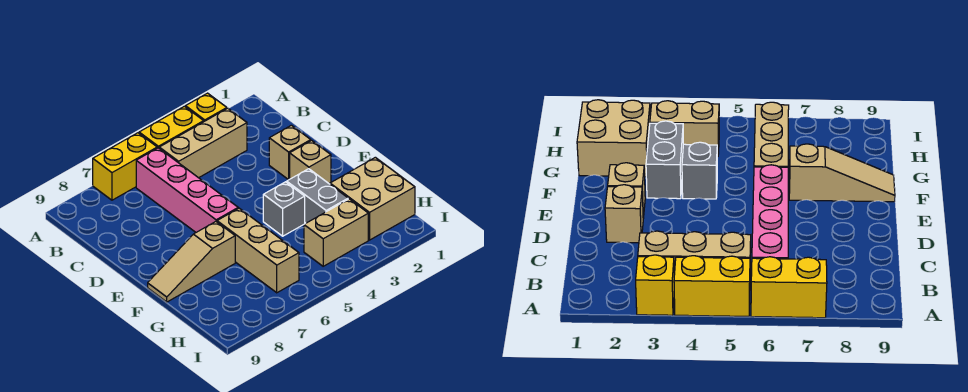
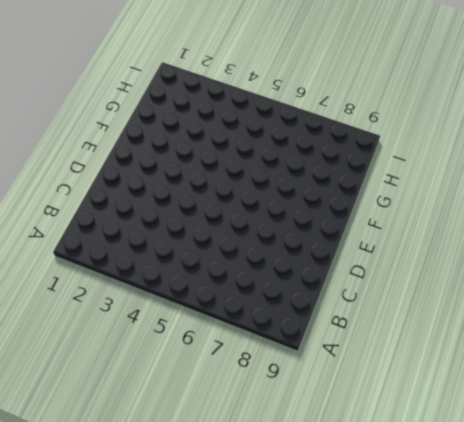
none -> yellow 1x1 brick [185,93,227,121]
none -> yellow 1x2 brick [139,106,204,148]
none -> yellow 1x2 brick [93,133,157,200]

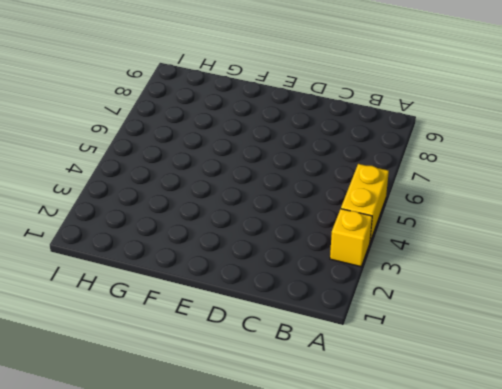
none -> yellow 1x2 brick [93,133,157,200]
none -> tan 1x3 brick [159,108,247,178]
none -> pink 1x4 brick [136,148,238,232]

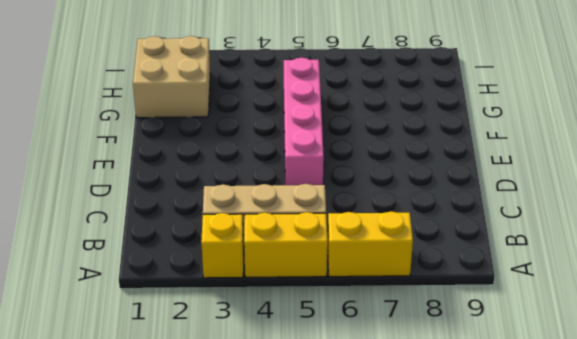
pink 1x4 brick [284,58,324,185] -> pink 1x4 brick moved to [136,148,238,232]
none -> tan 1x1 brick [269,125,311,180]
none -> tan 1x1 brick [290,140,331,183]
none -> grey 1x2 brick [287,169,348,223]

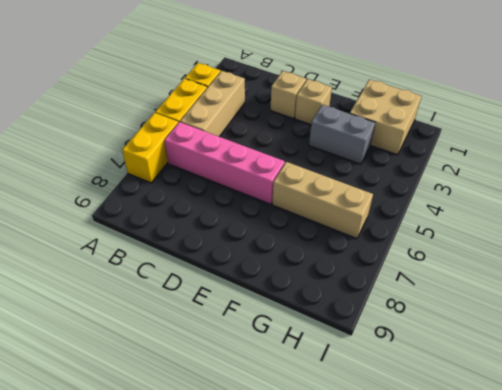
none -> grey 1x1 brick [263,182,305,236]
none -> tan 1x3 slope [148,222,235,302]
none -> tan 1x2 brick [304,199,368,266]

